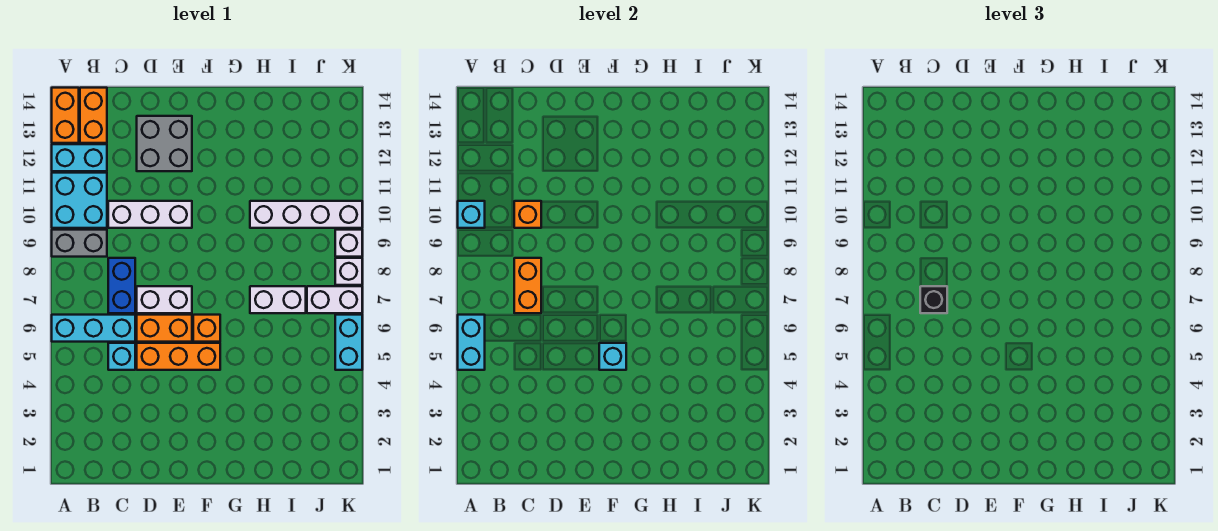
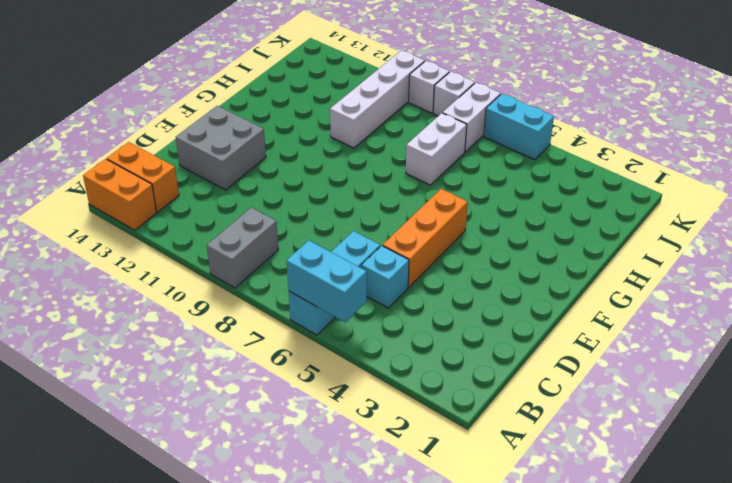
none -> cyan 2x2 brick [52,173,107,228]
none -> cyan 1x2 brick [52,144,107,171]
none -> blue 1x2 brick [108,258,135,313]

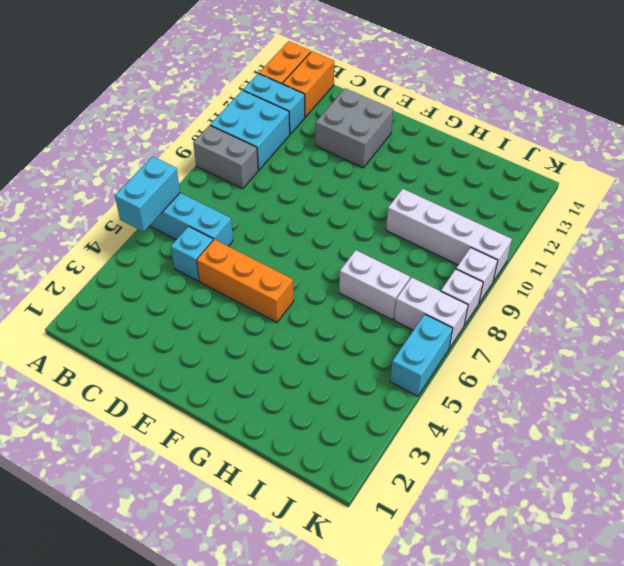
none -> blue 1x2 brick [108,258,135,313]
none -> white 1x3 brick [108,201,192,228]
none -> orange 1x2 brick [137,315,192,342]

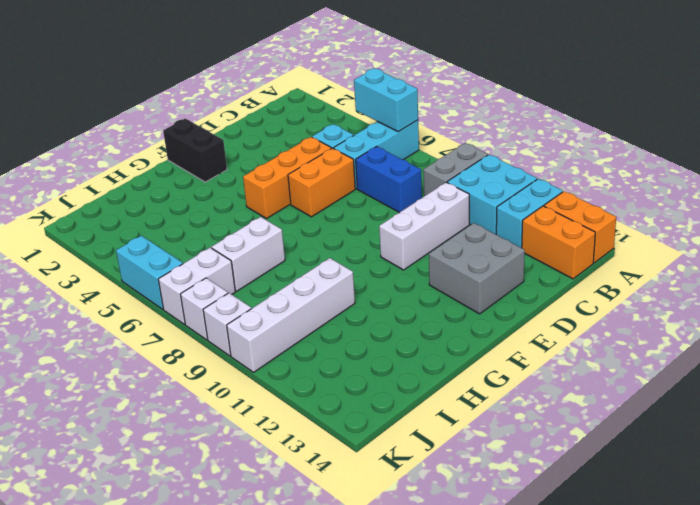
black 1x2 brick [163,119,227,182] -> none
none -> white 1x2 brick [137,286,192,313]
none -> orange 1x1 brick [193,315,220,342]
none -> cyan 1x1 brick [458,201,485,228]

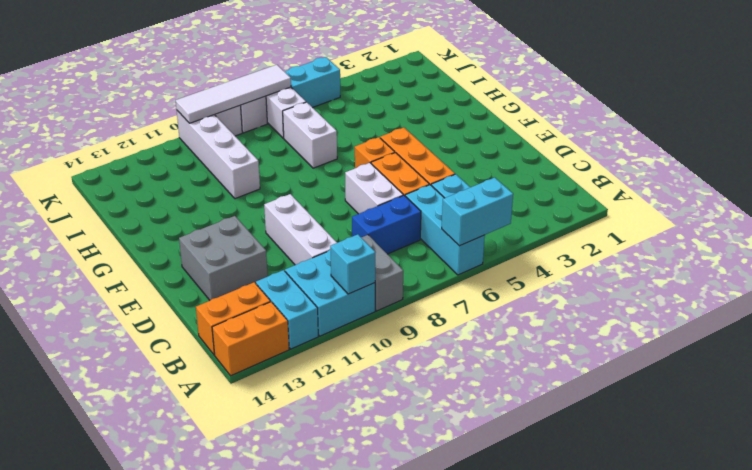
white 1x4 tile [176,65,291,123] -> none
none -> orange 1x2 brick [514,258,541,313]
none -> orange 1x1 brick [514,201,541,228]
none -> cyan 1x1 brick [599,343,626,370]

